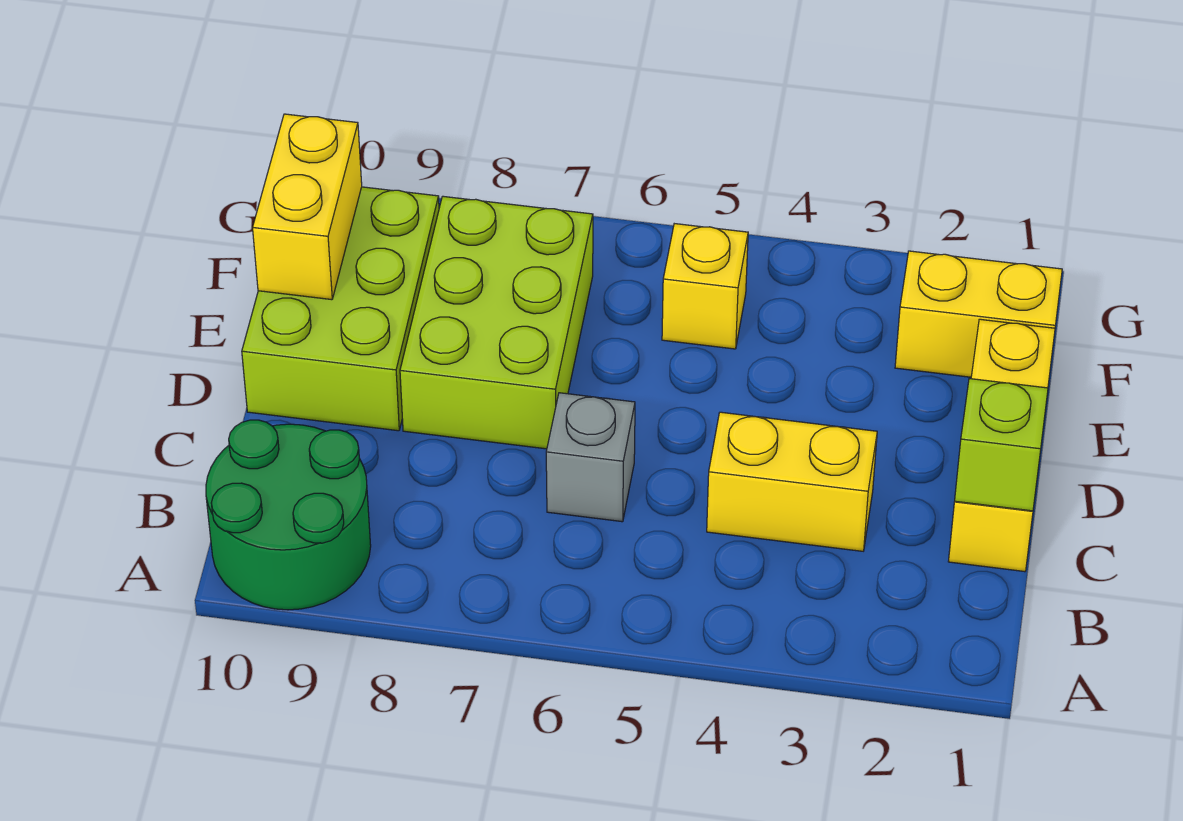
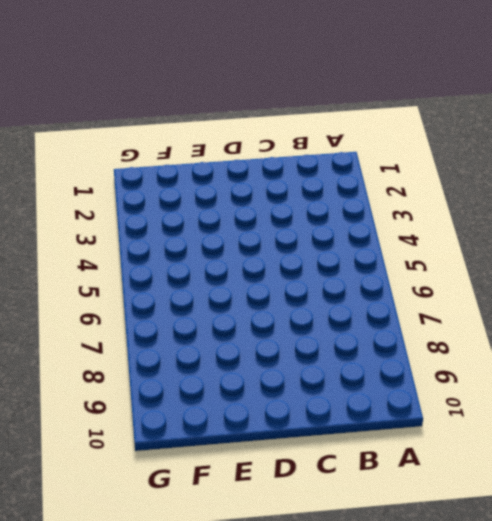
none -> green 2x2 round brick [206,420,371,610]
none -> yellow 1x3 brick [948,319,1055,572]

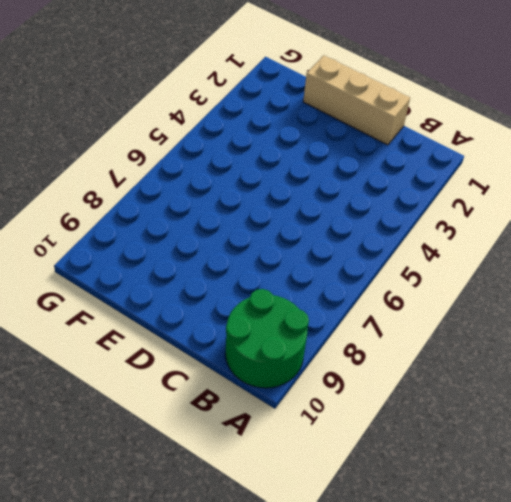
tan 1x3 brick [303,55,410,145] -> yellow 1x3 brick [948,319,1055,572]
none -> yellow 1x2 brick [707,412,877,551]
none -> grey 1x1 brick [546,393,635,522]

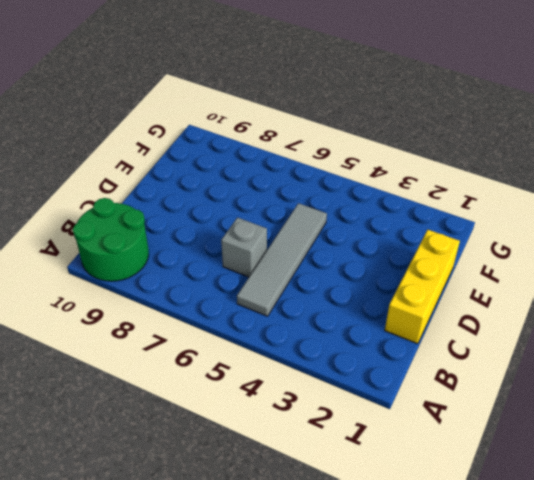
grey 1x4 tile [237,203,327,316] -> none
none -> yellow 1x2 brick [707,412,877,551]
none -> lime 2x3 brick [400,196,593,449]

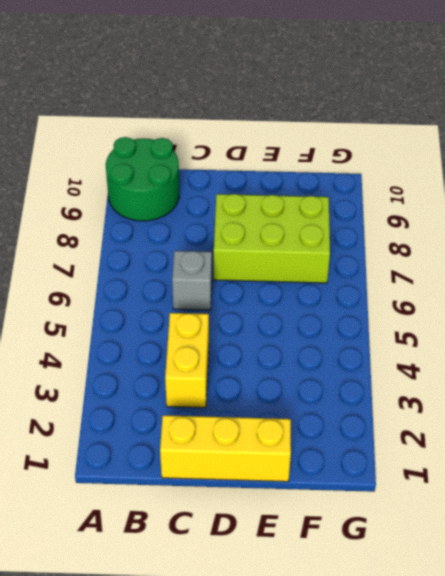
none -> lime 2x3 brick [242,187,439,431]
none -> yellow 1x2 brick [895,251,1062,377]

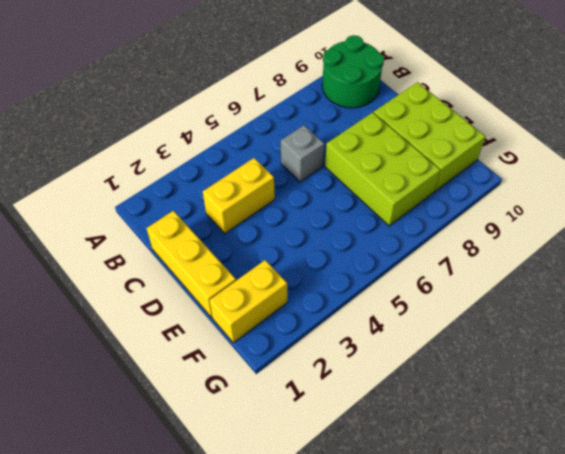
none -> yellow 1x1 brick [662,224,748,349]
none -> lime 1x1 brick [955,379,1048,511]

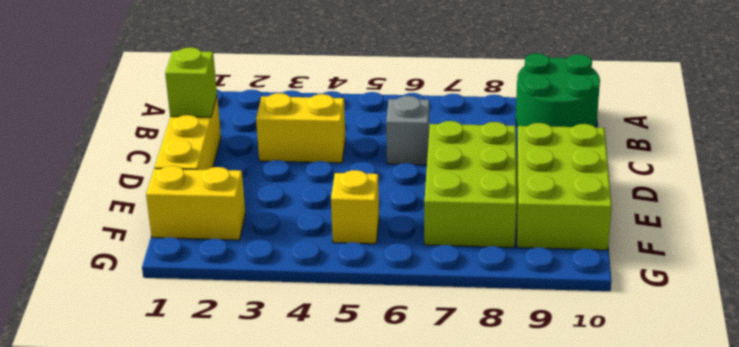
none -> yellow 1x2 brick [253,114,362,300]

